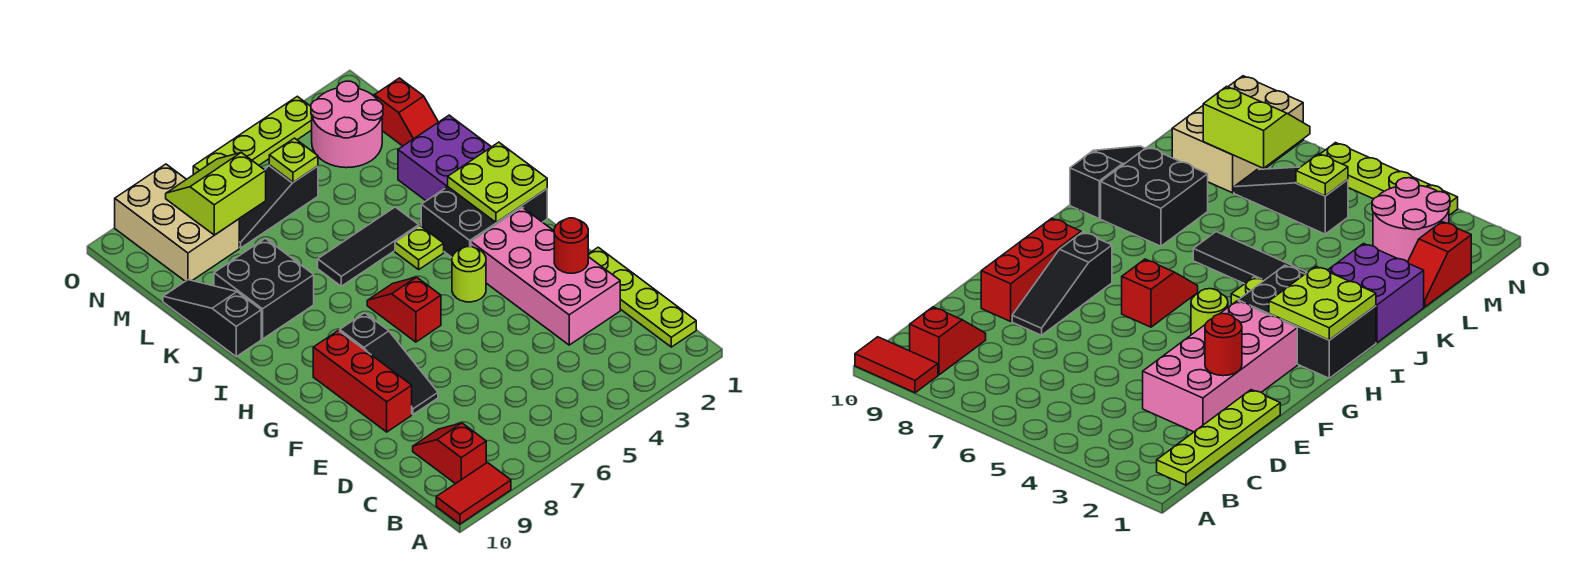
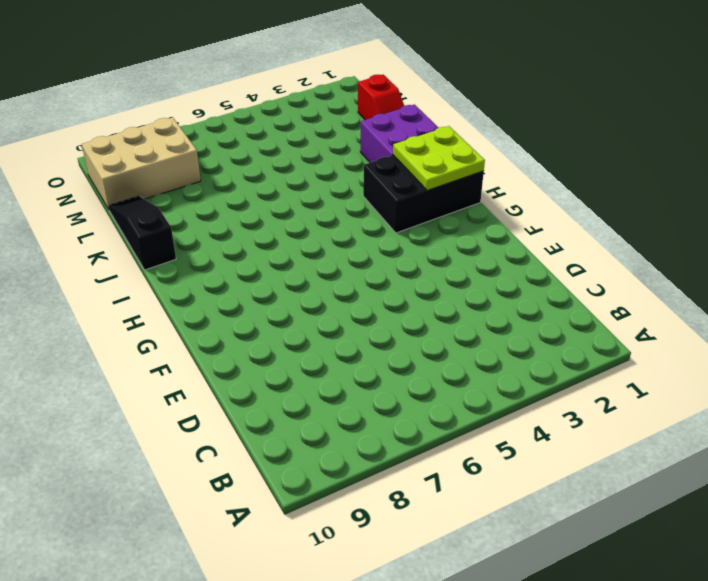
tan 2x3 brick [82,117,201,209] -> tan 2x3 brick turned to [115,164,239,281]
none -> red 1x2 tile [436,463,511,524]
none -> lime 1x4 plate [588,247,696,347]
none -> red 1x2 slope [413,423,486,484]

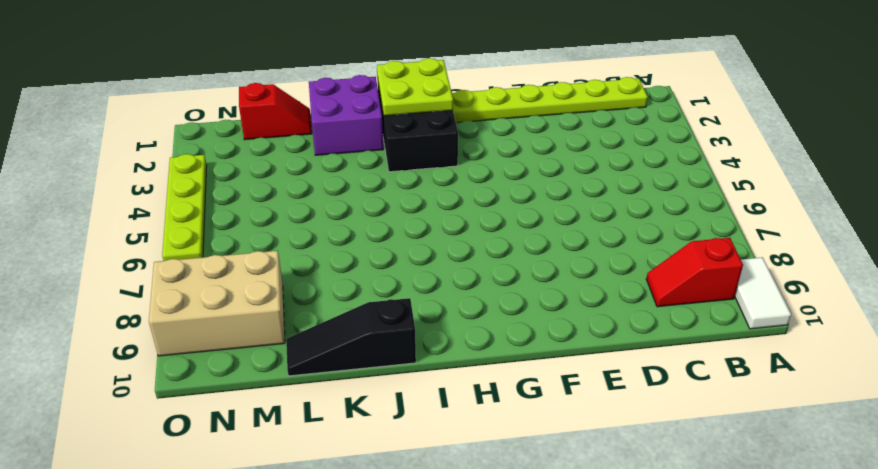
white 1x2 tile [735,257,791,329] -> red 1x2 tile [436,463,511,524]
lime 1x6 plate [452,77,648,123] -> lime 1x4 plate [588,247,696,347]
none -> pink 2x4 brick [471,207,620,345]
none -> black 1x3 slope [340,313,438,414]
none -> red 1x3 brick [313,330,412,432]

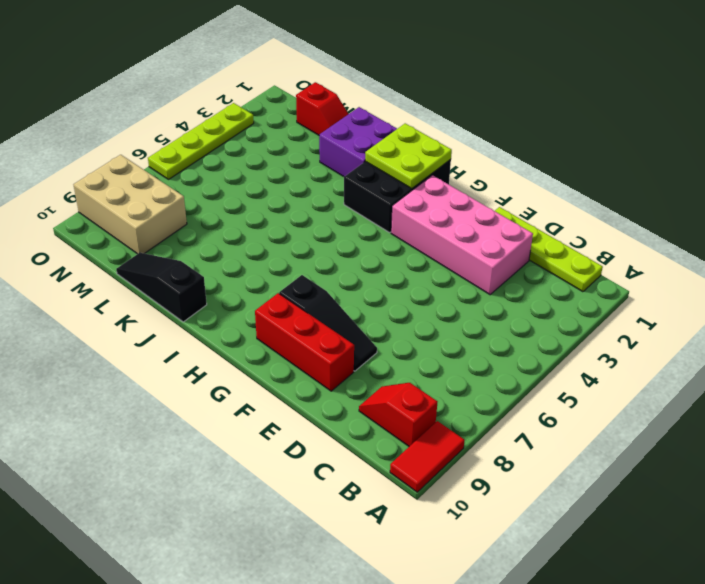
none -> lime 1x1 round brick [452,247,486,302]
none -> red 1x2 slope [367,277,441,342]
none -> lime 1x1 plate [395,226,444,269]

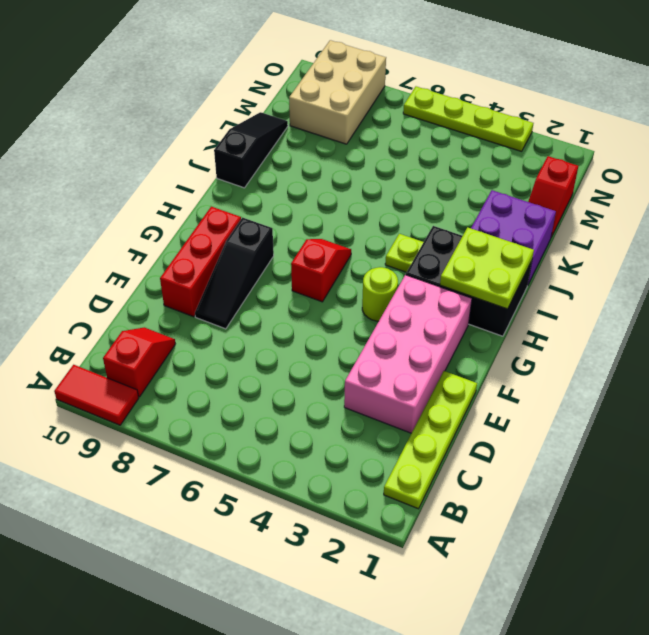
none -> black 1x3 tile [318,207,419,286]
none -> black 2x2 brick [214,238,314,339]
none -> pink 2x2 round brick [311,81,383,168]

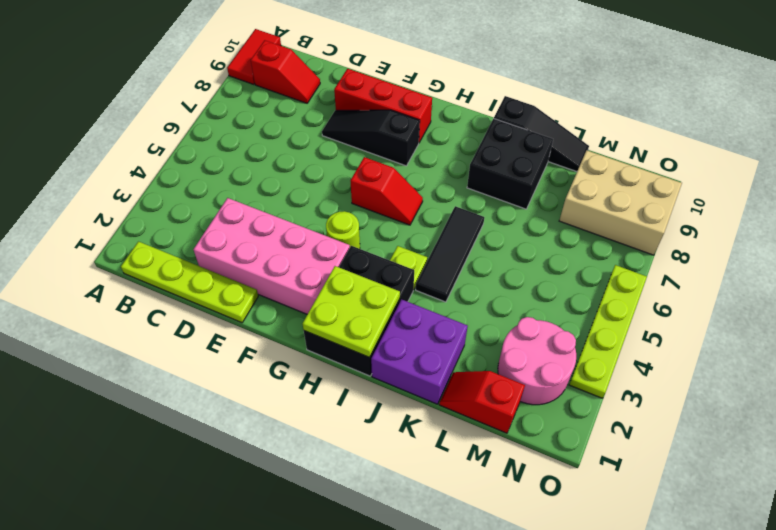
none -> black 1x3 slope [239,165,318,248]
none -> red 1x1 round brick [554,218,588,273]
none -> lime 1x1 plate [269,138,318,182]

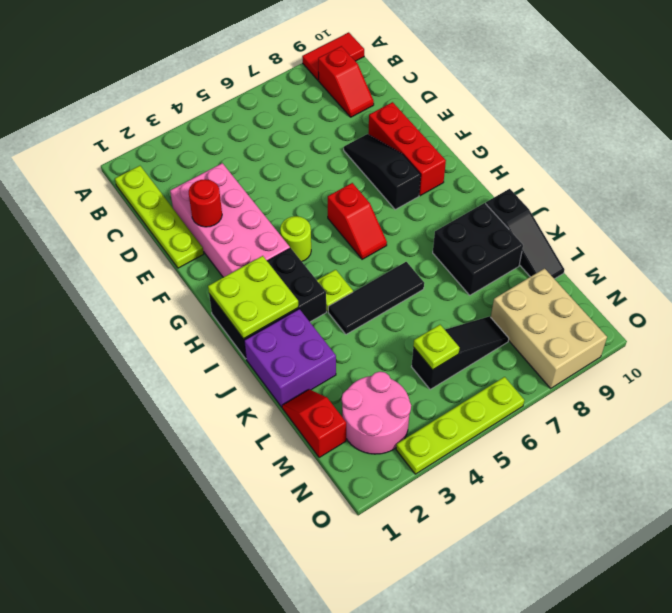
none -> lime 2x2 slope [166,153,266,235]

